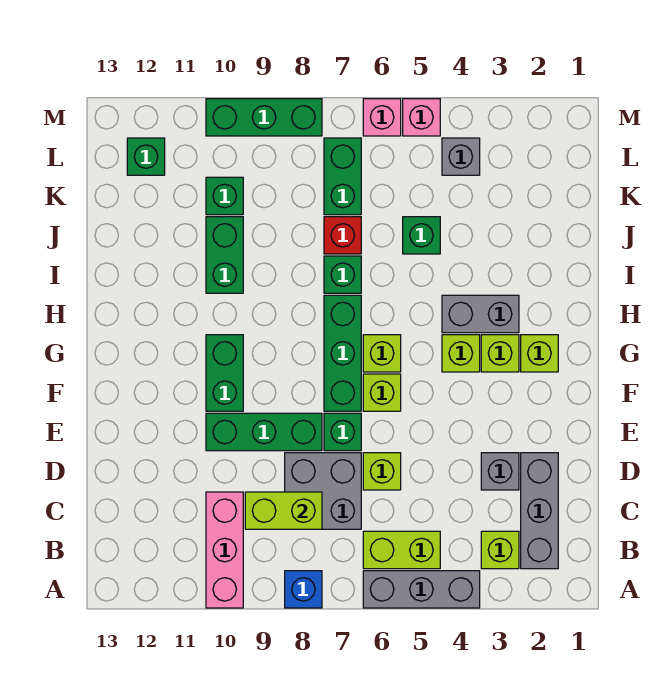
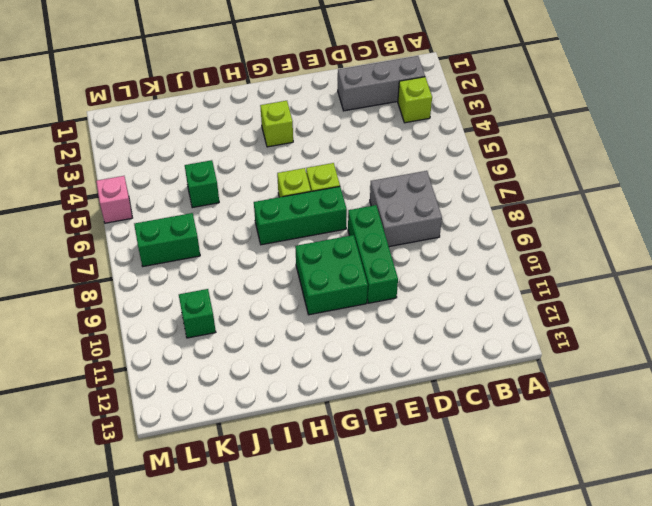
green 2x2 brick [295,235,368,315] -> green 1x2 brick [206,335,243,411]
none -> grey 1x3 brick [363,571,480,608]
none -> blue 1x1 brick [285,571,322,608]
none -> pink 1x3 brick [206,492,243,608]
none -> lime 1x2 brick [363,531,440,569]

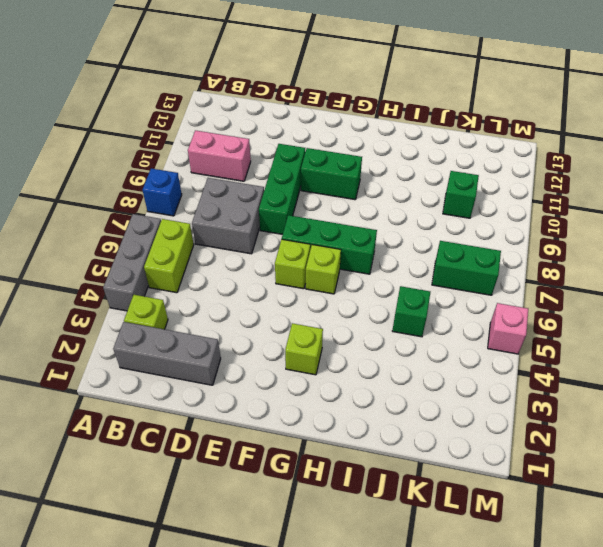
pink 1x2 brick [188,130,251,181] -> pink 1x3 brick [206,492,243,608]
none -> grey 1x1 brick [481,453,519,490]
none -> lime 1x1 brick [363,453,401,490]
none -> green 1x1 brick [324,413,361,451]
none -> lime 1x1 brick [521,335,558,372]

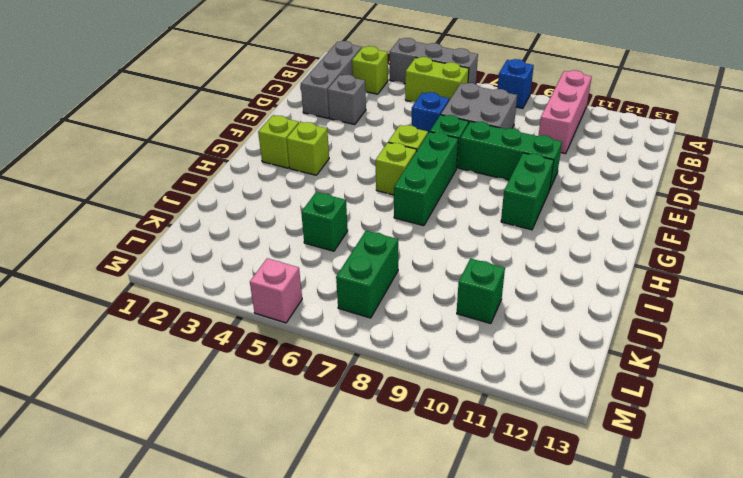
blue 1x1 brick [411,92,449,133] -> lime 1x1 brick [363,453,401,490]
none -> lime 1x1 brick [442,335,480,372]
none -> grey 1x2 brick [442,295,519,333]
none -> green 1x1 brick [324,256,361,293]
none -> green 1x2 brick [206,217,243,293]

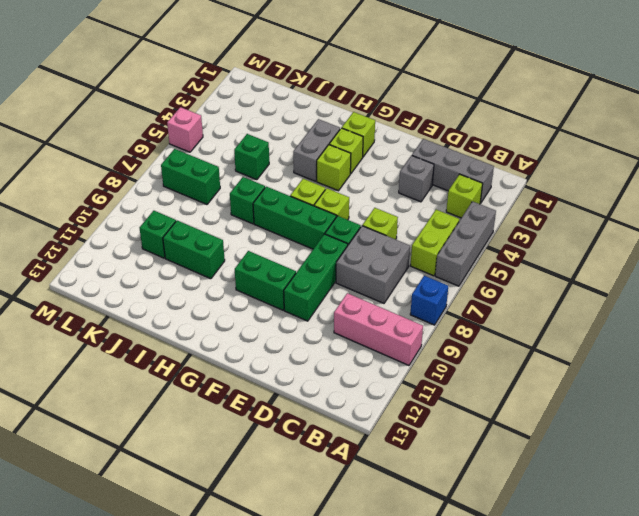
none -> red 1x1 brick [324,217,361,254]
none -> grey 1x1 brick [442,138,480,175]
none -> green 1x1 brick [127,138,165,175]
none -> pink 1x1 brick [363,99,401,136]

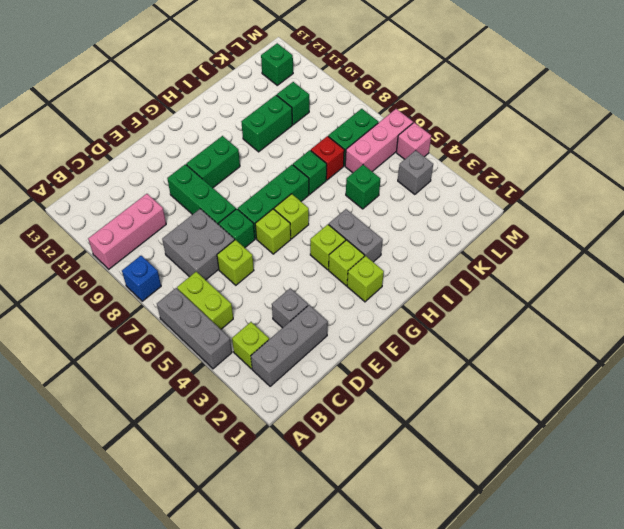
pink 1x3 brick [345,109,413,173] -> pink 1x1 brick [363,99,401,136]
none -> green 1x3 brick [206,99,322,136]
none -> lime 1x2 brick [245,492,322,529]

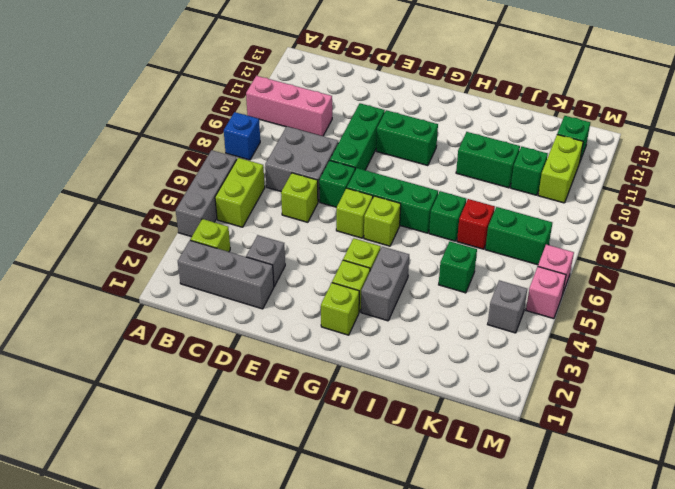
lime 1x2 brick [538,135,583,203] -> lime 1x2 brick moved to [245,492,322,529]
none -> green 1x3 brick [206,99,322,136]

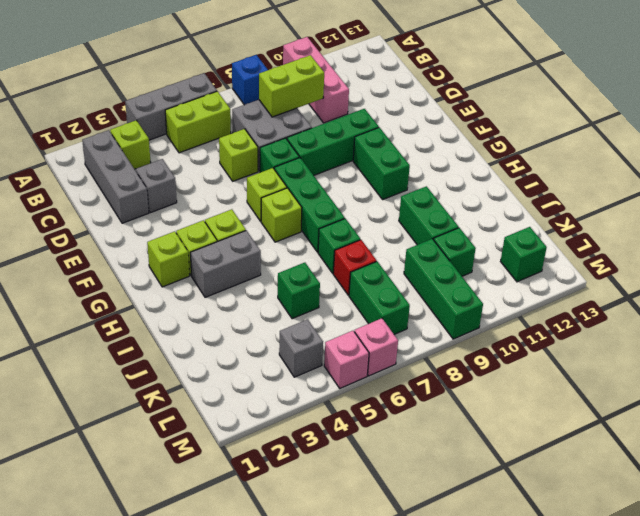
green 1x3 brick [404,239,483,339] -> green 1x3 brick turned to [206,99,322,136]

